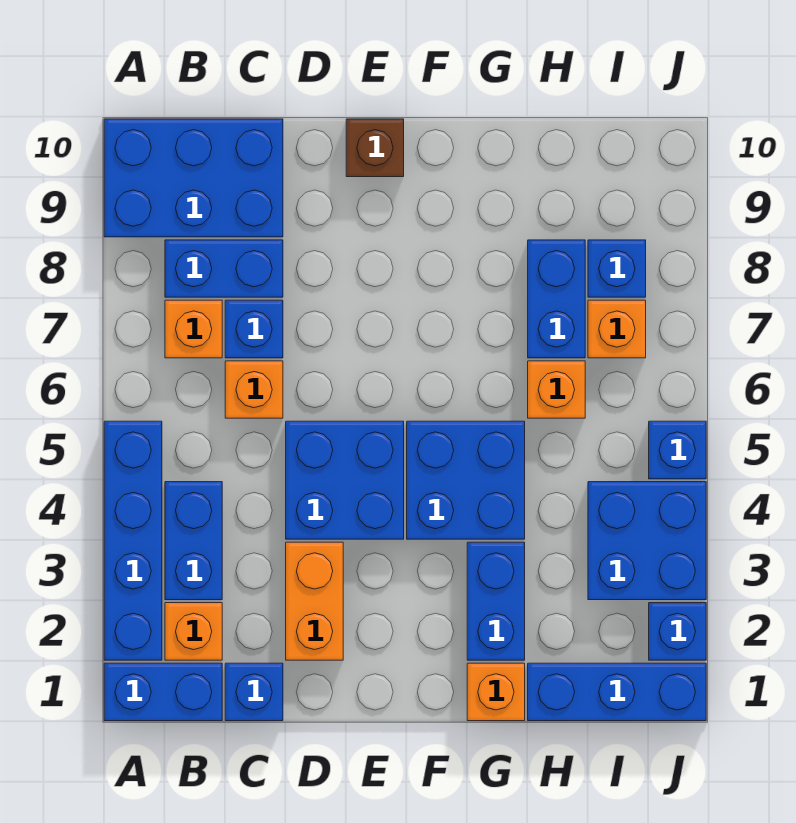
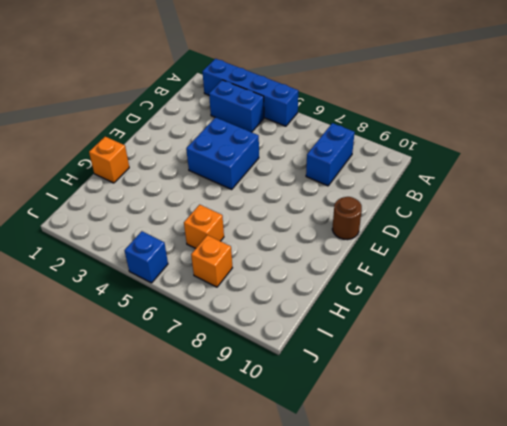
brown 1x1 round brick [332,197,362,240] -> brown 1x1 brick [346,119,404,177]
none -> blue 1x2 brick [104,663,222,721]
none -> blue 2x3 brick [104,119,283,237]
none -> orange 1x1 brick [165,603,222,660]

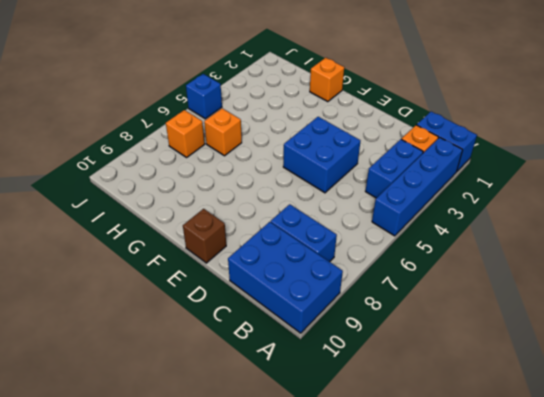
none -> orange 1x1 brick [165,300,222,358]
none -> blue 1x1 brick [225,663,283,721]
none -> orange 1x1 brick [225,361,283,418]

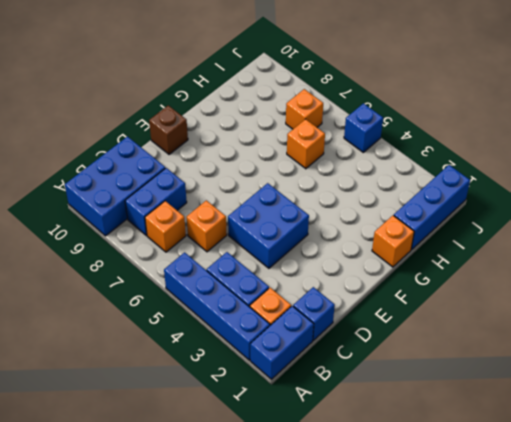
none -> blue 1x1 brick [225,300,283,358]
none -> orange 1x2 brick [286,542,343,660]
none -> blue 2x2 brick [407,421,525,539]

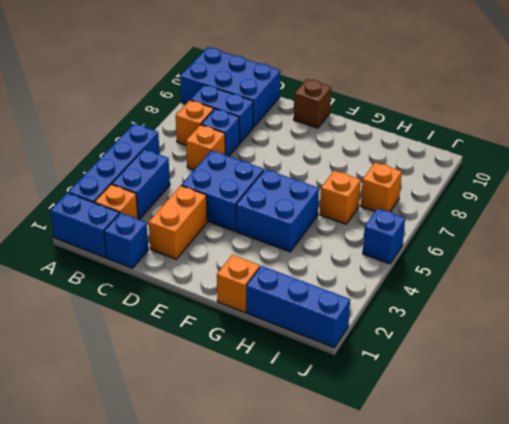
none -> blue 1x2 brick [467,542,525,660]
none -> blue 1x2 brick [528,240,585,358]
none -> blue 2x2 brick [588,482,706,600]

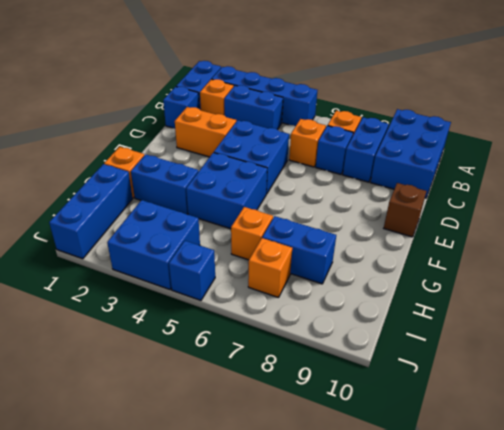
none -> blue 1x1 brick [588,240,646,297]
none -> blue 1x1 brick [649,603,706,660]

